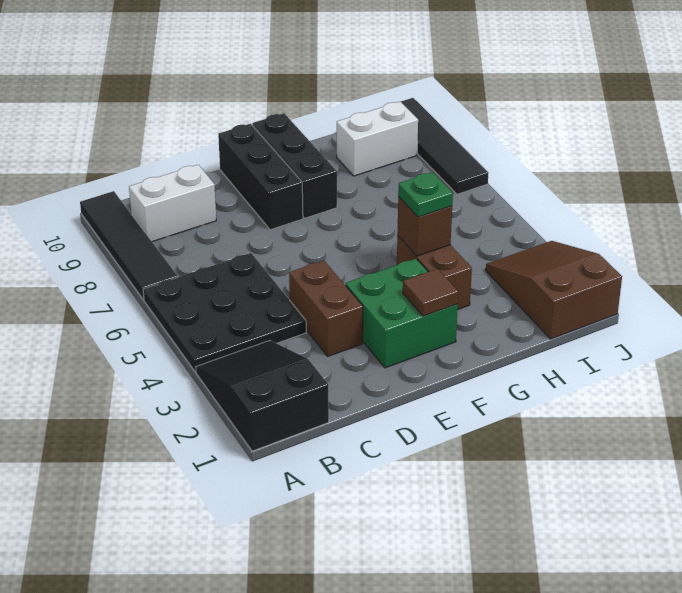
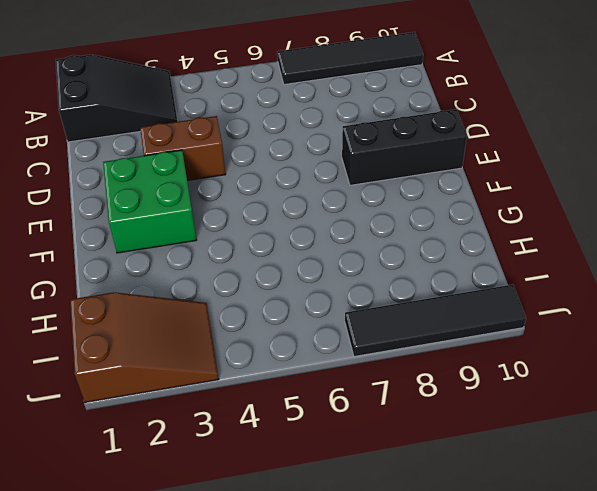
none -> black 3x3 plate [143,253,306,372]
none -> white 1x2 brick [129,165,216,242]
none -> black 1x3 brick [252,113,337,218]

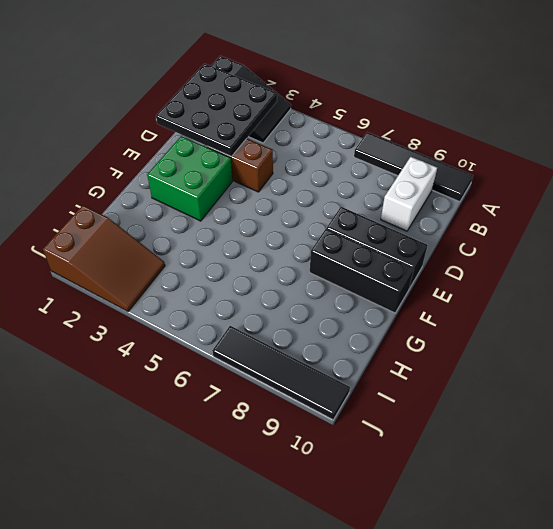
black 3x3 plate [156,64,277,156] -> black 3x3 plate moved to [143,253,306,372]
none -> brown 1x2 brick [397,236,472,309]
none -> white 1x2 brick [337,102,418,176]
none -> brown 1x1 tile [403,269,458,316]

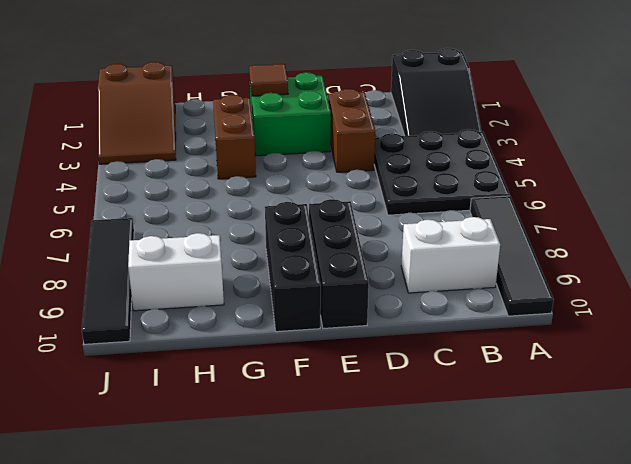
none -> brown 1x1 brick [397,197,452,256]
none -> green 1x1 plate [398,172,453,217]

